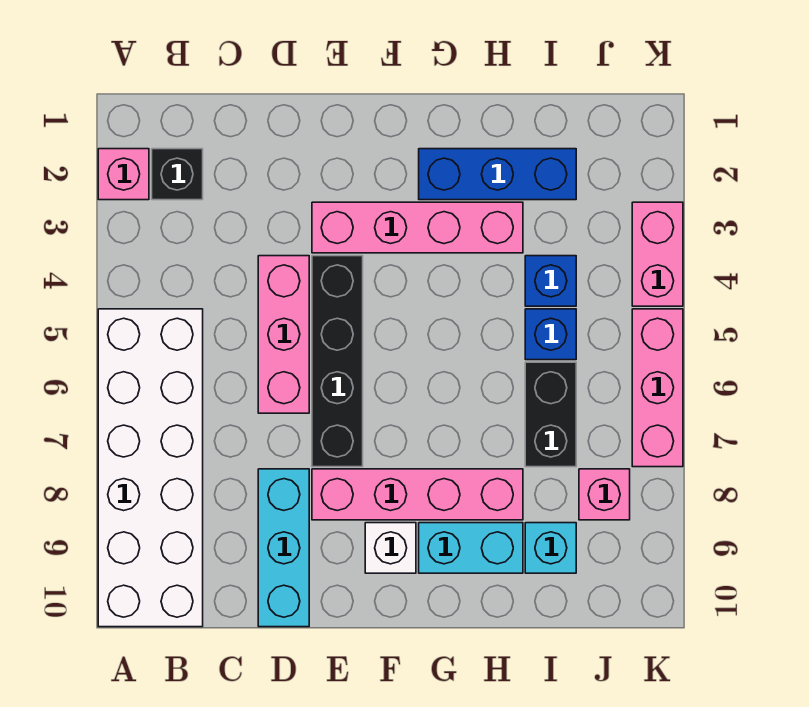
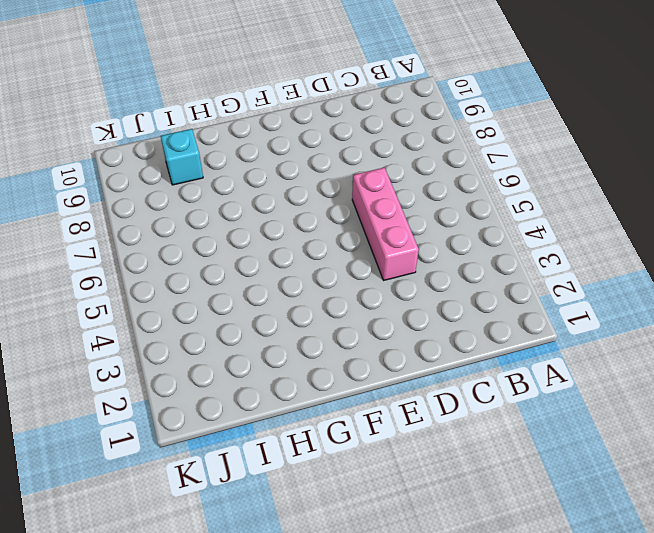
none -> pink 1x1 brick [98,149,149,200]
none -> white 2x6 brick [98,309,203,627]
none -> black 1x1 brick [152,149,203,200]

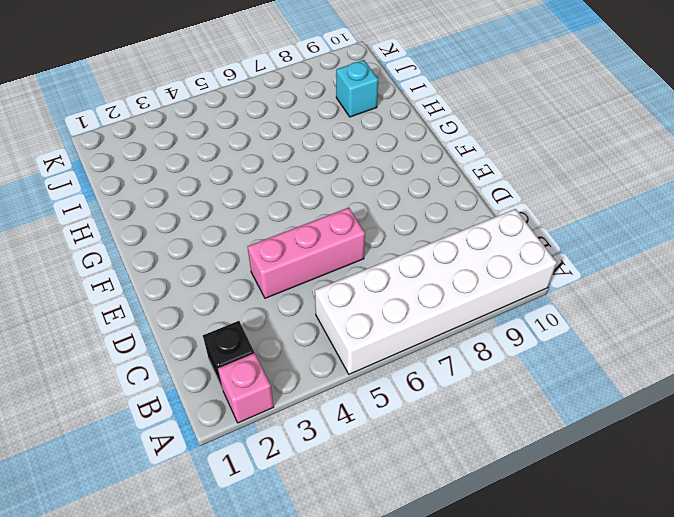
none -> cyan 1x3 brick [258,469,309,627]
none -> pink 1x4 brick [312,202,523,253]
none -> black 1x4 brick [312,256,363,467]

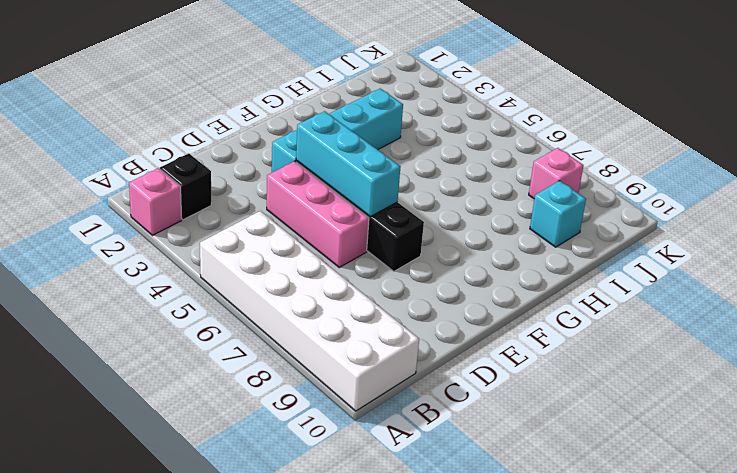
cyan 1x4 brick [272,88,403,172] -> pink 1x4 brick [312,202,523,253]
cyan 1x3 brick [296,111,400,217] -> cyan 1x3 brick moved to [258,469,309,627]
none -> pink 1x4 brick [312,469,523,520]
none -> white 1x1 brick [365,523,416,573]
none -> blue 1x3 brick [419,149,576,200]

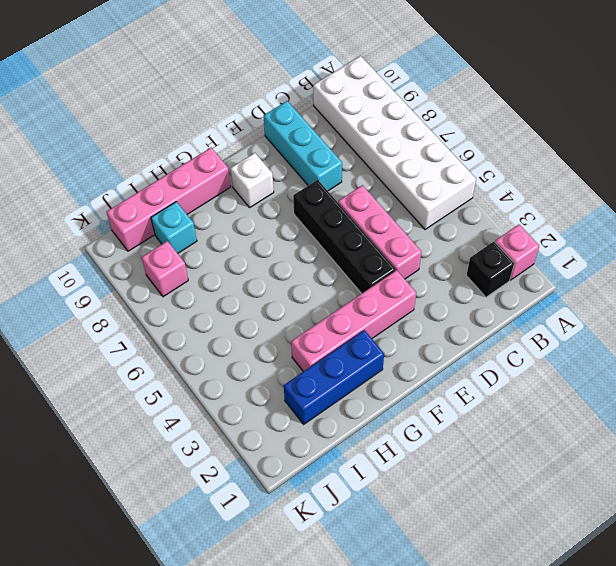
pink 1x4 brick [107,148,231,251] -> pink 1x4 brick moved to [312,469,523,520]
none -> cyan 1x2 brick [419,523,523,573]
none -> blue 1x1 brick [525,256,576,306]
none -> blue 1x1 brick [525,309,576,360]

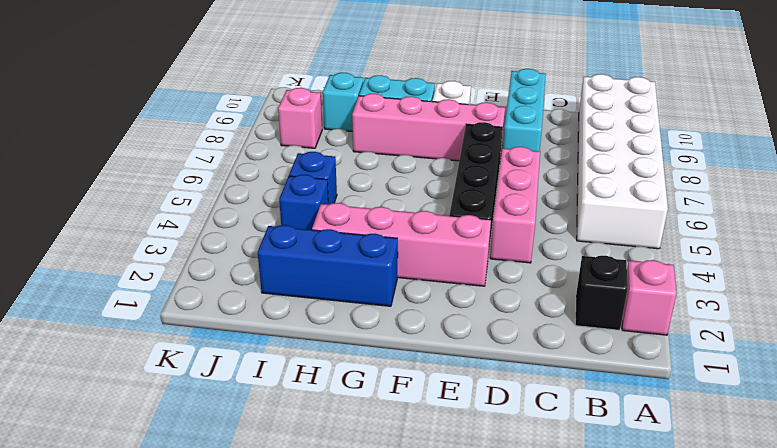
none -> black 1x2 brick [525,362,576,467]
none -> pink 1x2 brick [632,202,683,306]
none -> pink 1x3 brick [632,309,683,467]

